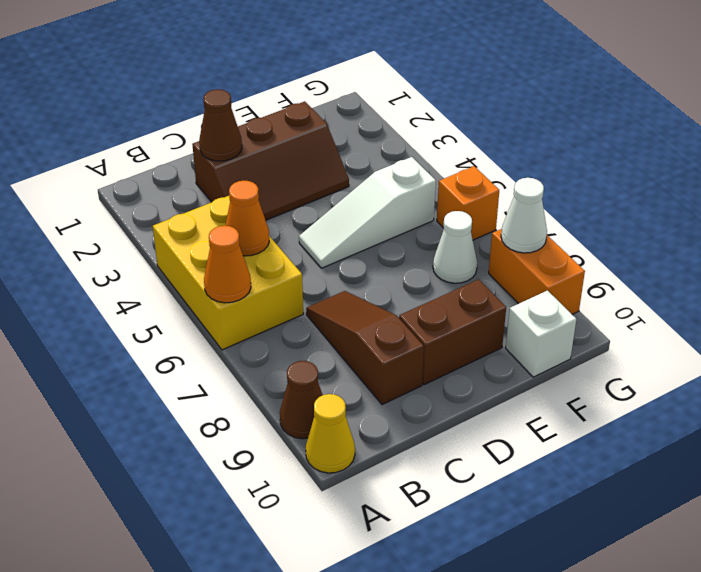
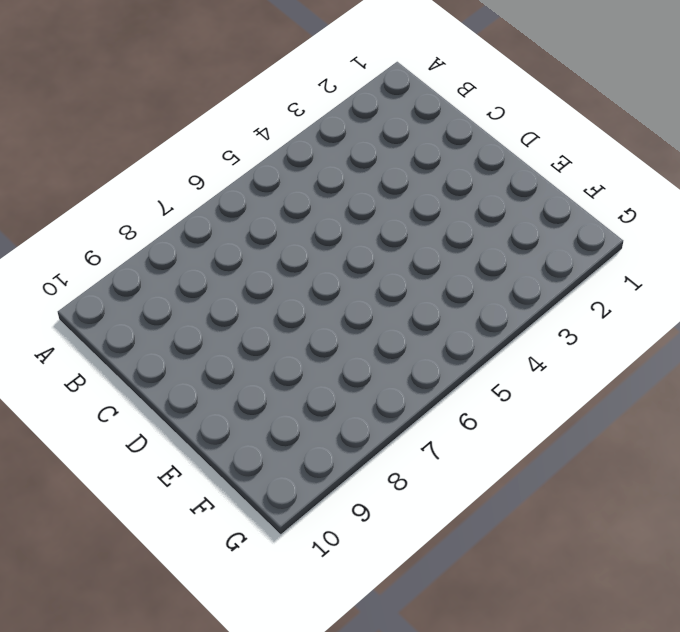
none -> yellow 2x3 brick [153,196,303,350]
none -> brown 1x1 cone [280,361,323,439]
none -> yellow 1x1 cone [306,394,355,473]

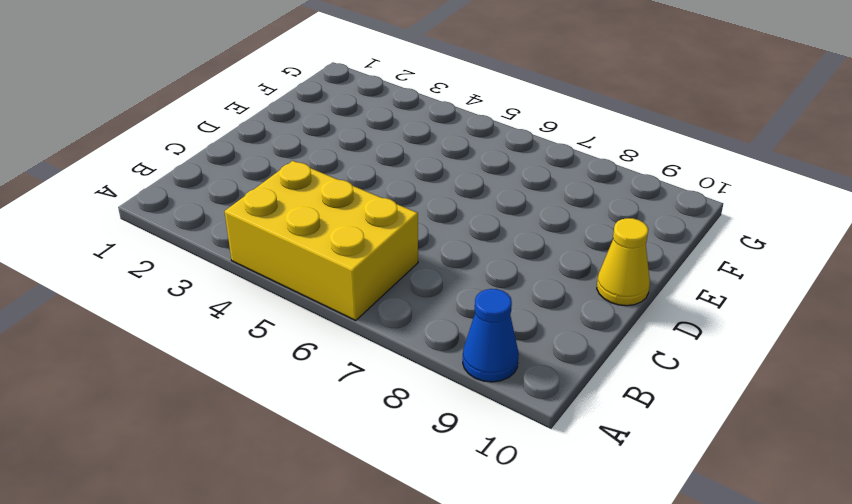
blue 1x1 cone [463,289,519,382] -> brown 1x1 cone [280,361,323,439]
yellow 1x1 cone [597,218,650,306] -> yellow 1x1 cone moved to [306,394,355,473]
none -> brown 2x3 slope [192,101,349,220]
none -> brown 1x3 slope [306,291,424,405]
none -> white 1x3 slope [299,157,436,268]

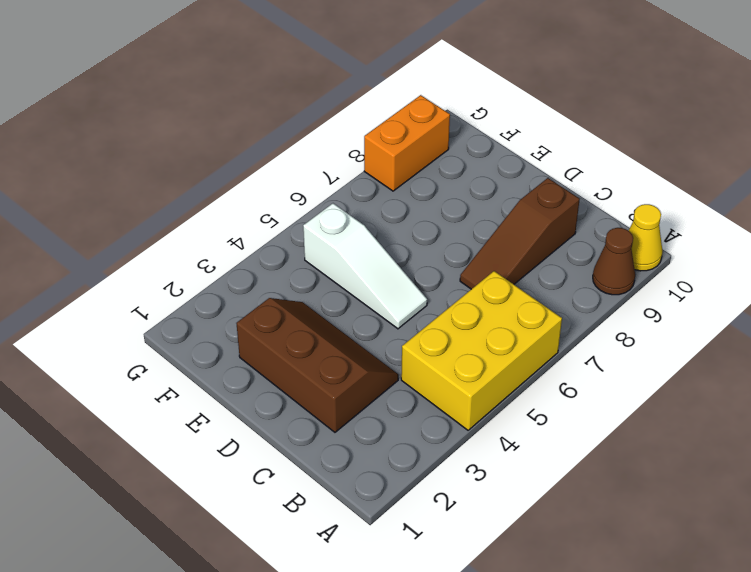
none -> brown 1x2 brick [399,279,506,385]
none -> white 1x1 cone [433,211,477,283]
none -> white 1x1 brick [506,290,576,377]

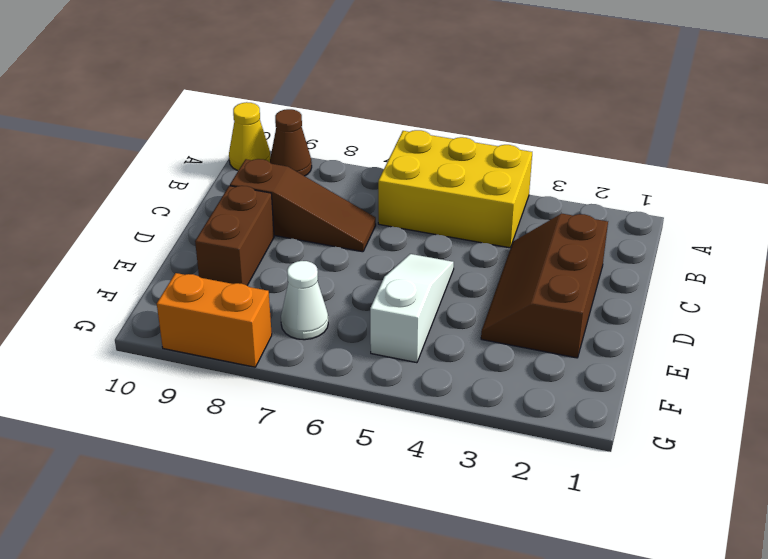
none -> white 1x1 brick [506,290,576,377]
none -> orange 1x1 brick [437,166,499,240]
none -> orange 1x1 cone [204,226,251,303]

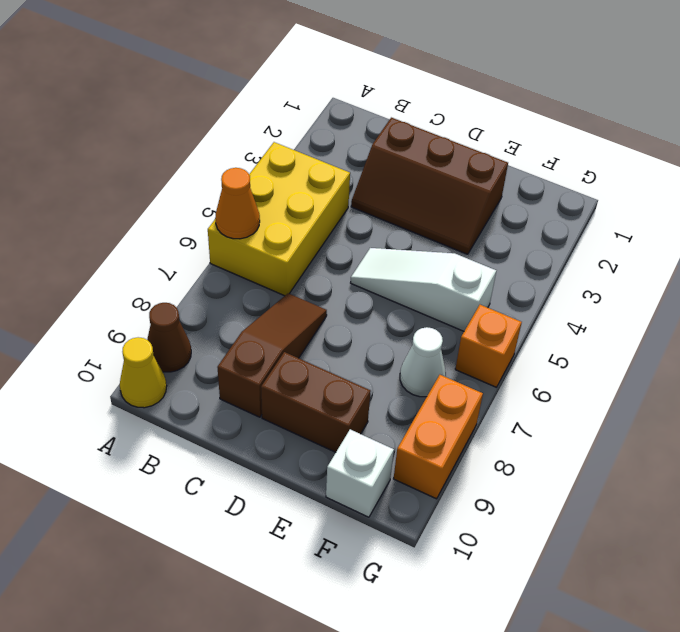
none -> orange 1x1 cone [225,181,269,256]
none -> brown 1x1 cone [199,89,242,161]
none -> white 1x1 cone [501,178,547,253]

